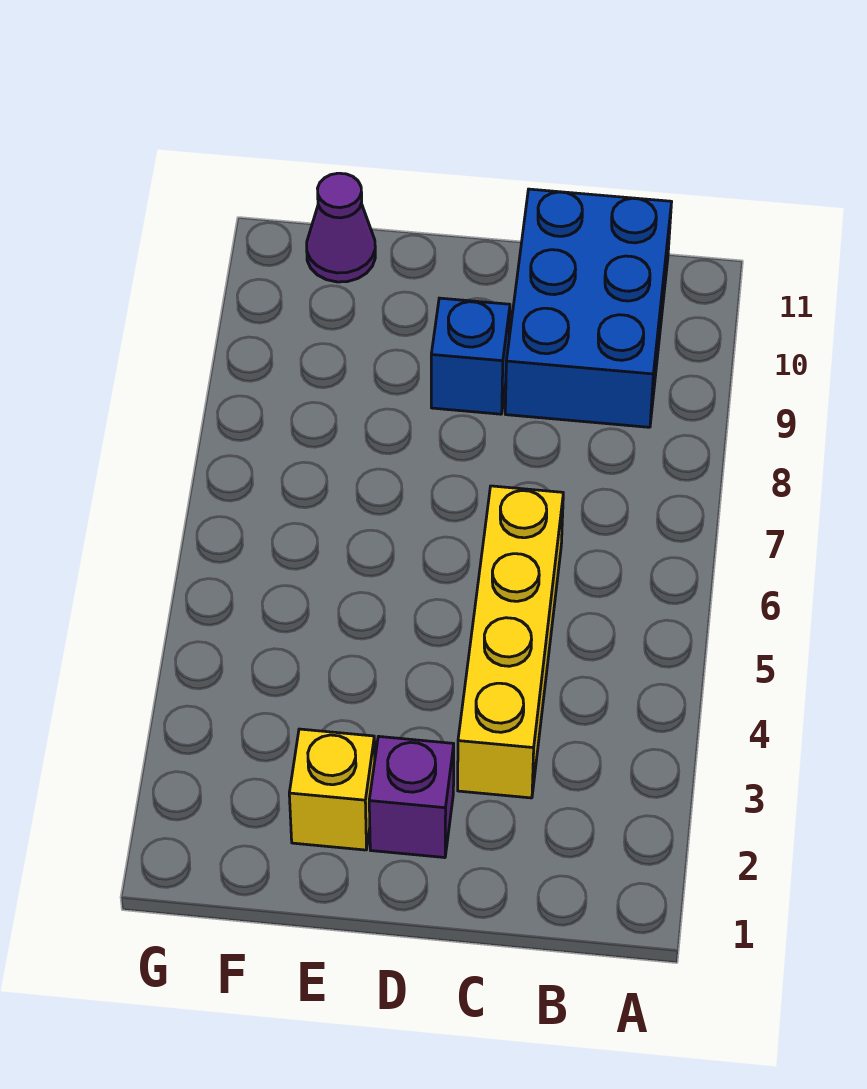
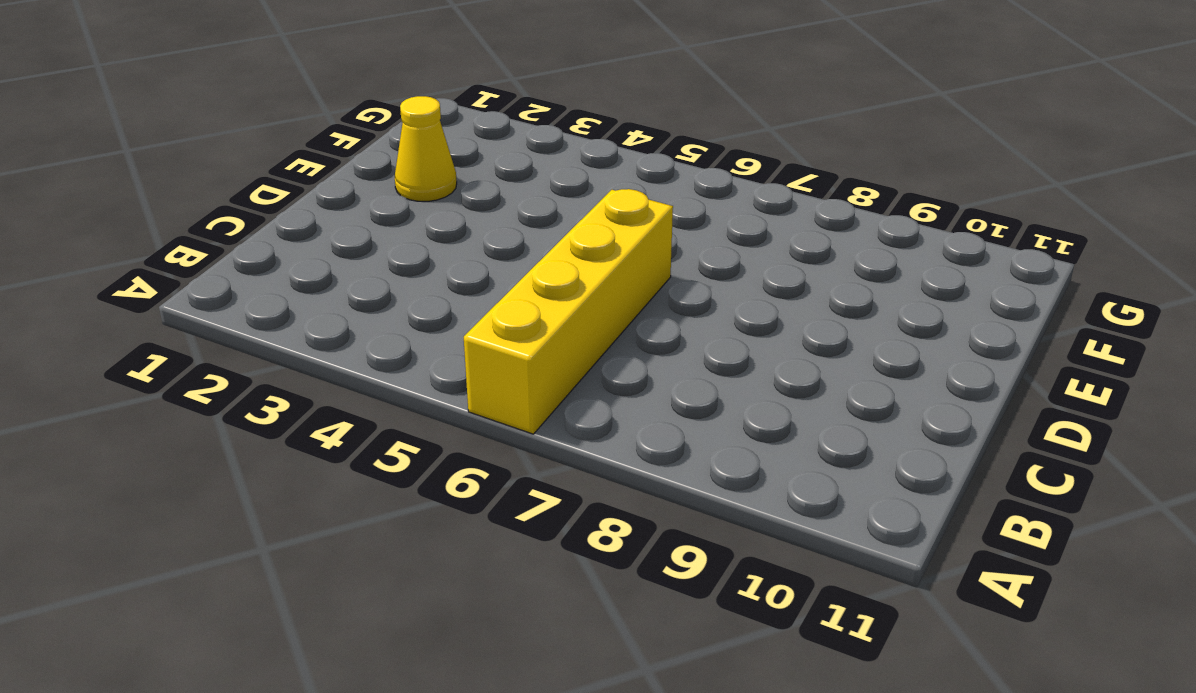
yellow 1x4 brick [464,189,673,434] -> yellow 1x4 brick turned to [458,486,563,798]
yellow 1x1 cone [395,96,457,201] -> yellow 1x1 brick [289,729,375,850]
none -> blue 2x3 brick [505,189,672,427]
none -> purple 1x1 brick [369,736,454,858]

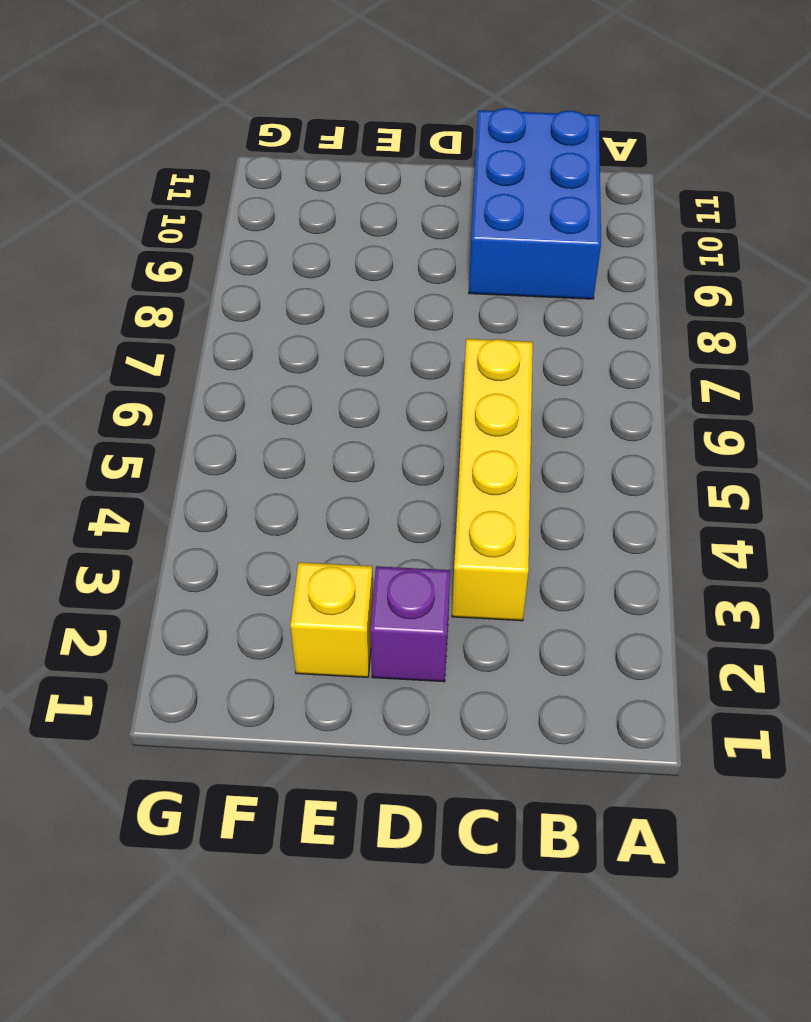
none -> blue 1x1 brick [431,298,510,414]
none -> purple 1x1 cone [307,173,375,282]

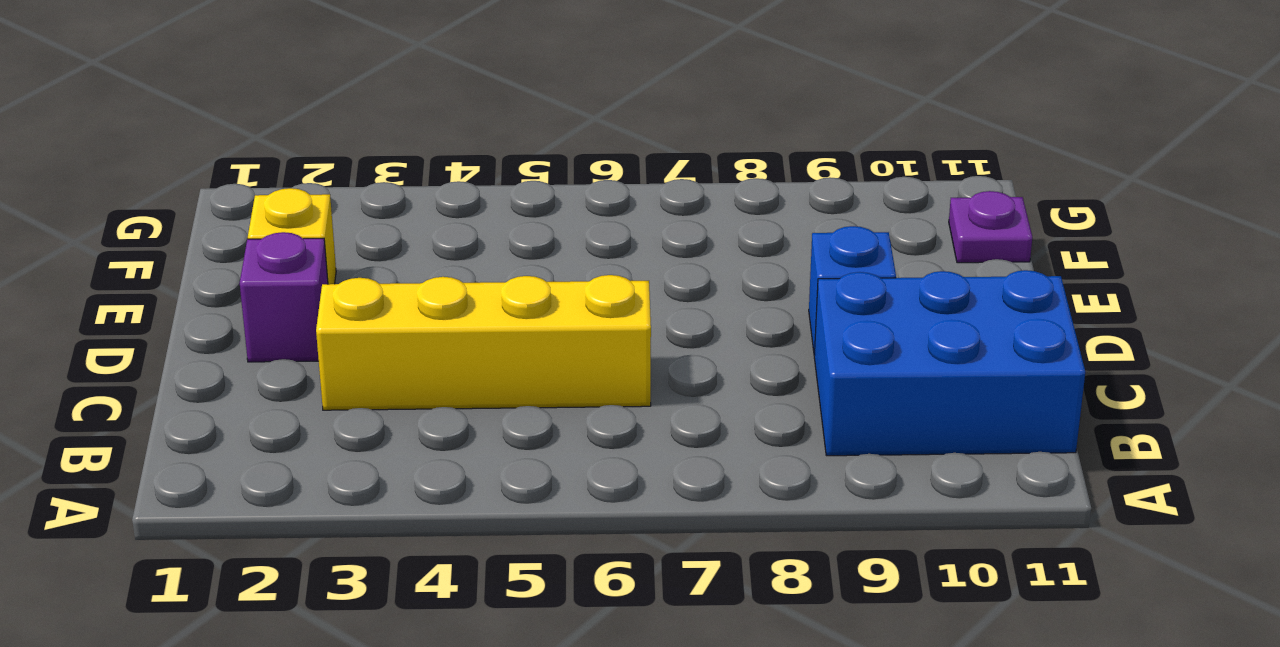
purple 1x1 plate [949,191,1032,263] -> purple 1x1 cone [307,173,375,282]

